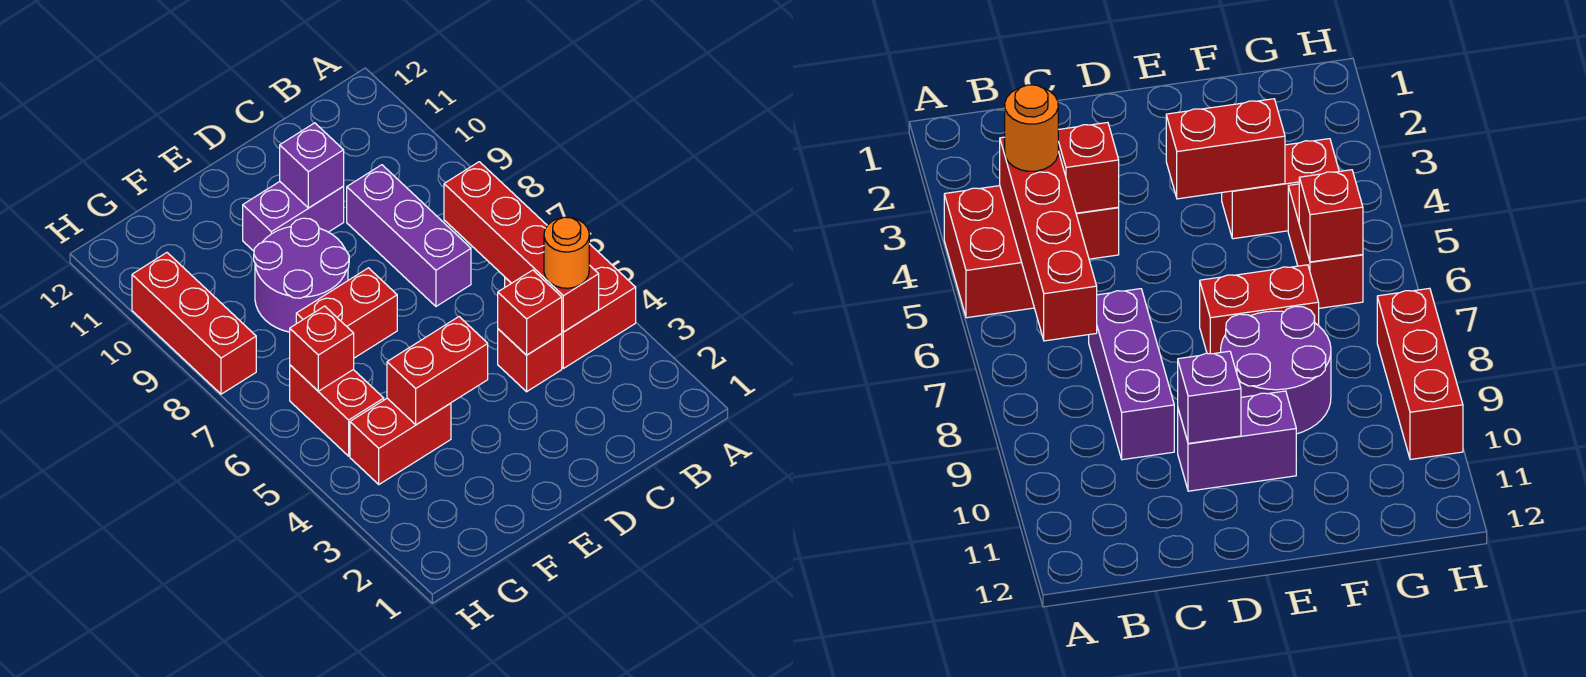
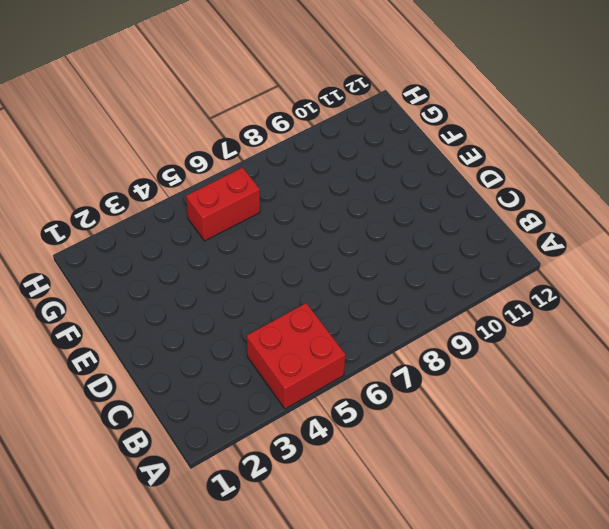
none -> red 1x1 brick [498,329,562,392]
none -> purple 1x3 brick [347,165,471,306]
none -> purple 1x2 brick [243,182,344,251]

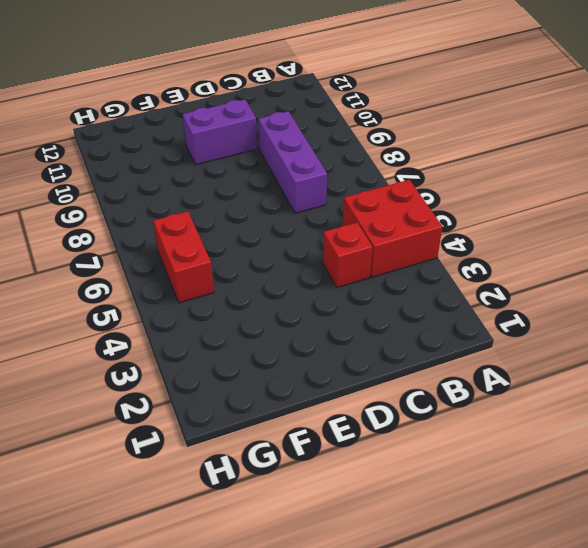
none -> red 1x2 brick [296,268,397,358]
none -> purple 2x2 round brick [254,218,349,332]
none -> red 1x2 brick [350,398,451,484]

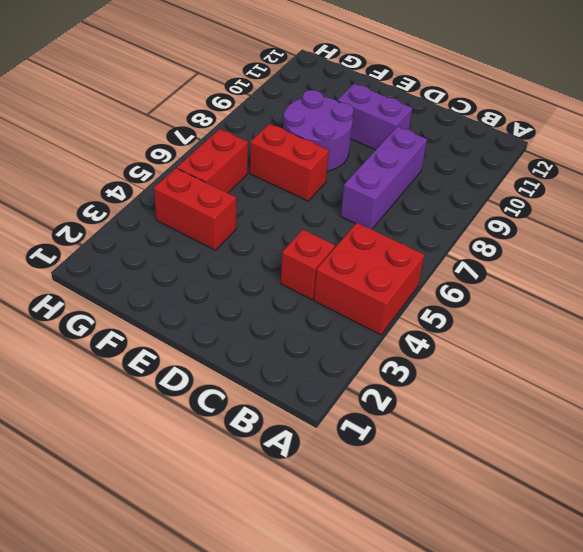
none -> red 1x3 brick [132,253,256,394]
none -> red 1x4 brick [444,162,599,332]
none -> red 1x1 brick [498,270,562,355]

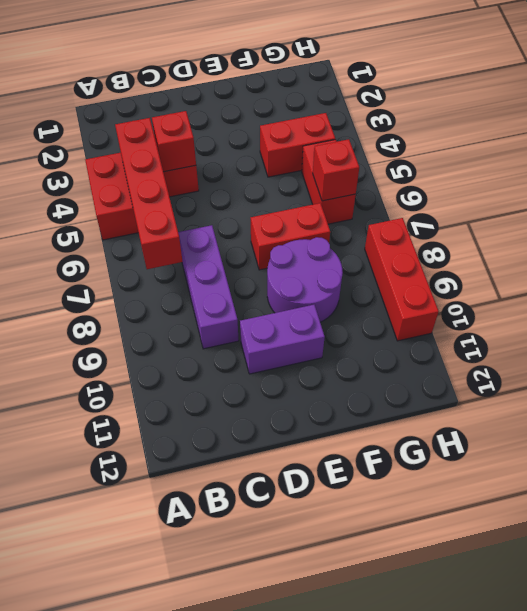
none -> purple 1x1 brick [280,123,344,208]
none -> red 1x2 brick [387,317,488,425]
none -> orange 1x1 round brick [544,217,589,288]

